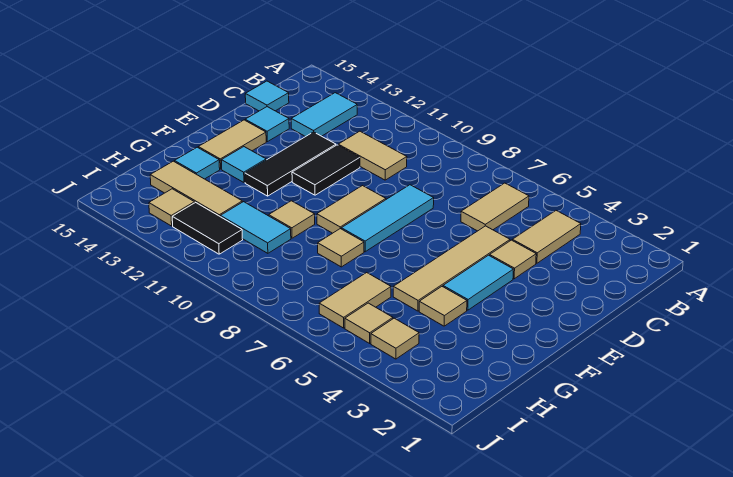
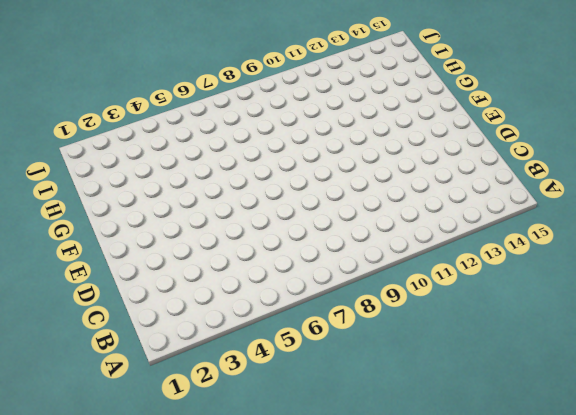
none -> tan 1x2 tile [512,211,581,263]
none -> tan 1x2 tile [461,183,529,231]
none -> cyan 1x2 tile [291,93,357,137]

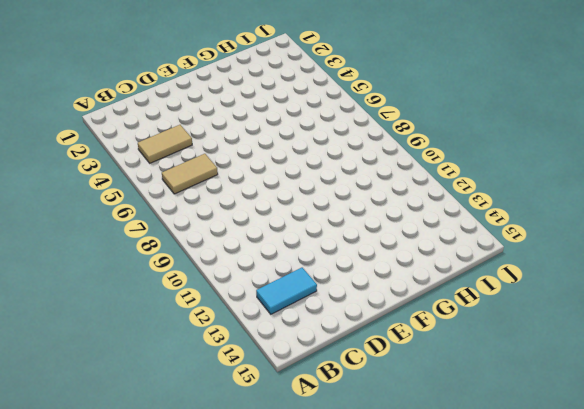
none -> tan 1x2 tile [338,131,407,180]
none -> cyan 1x1 tile [245,81,289,111]
none -> tan 1x1 tile [490,240,536,279]

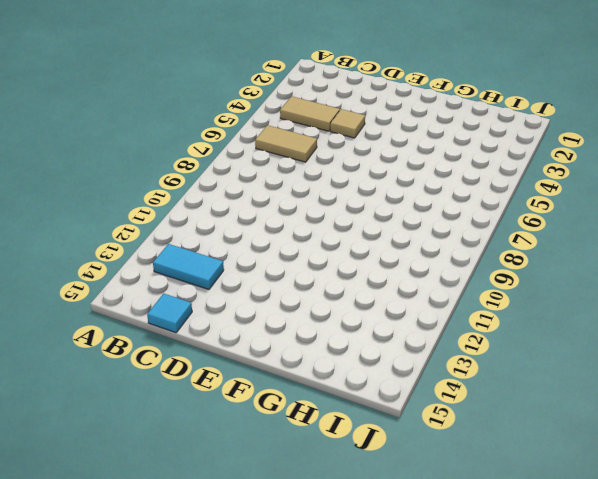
none -> tan 1x2 tile [338,131,407,180]
none -> tan 1x4 tile [393,226,510,311]
none -> cyan 1x3 tile [341,185,434,252]

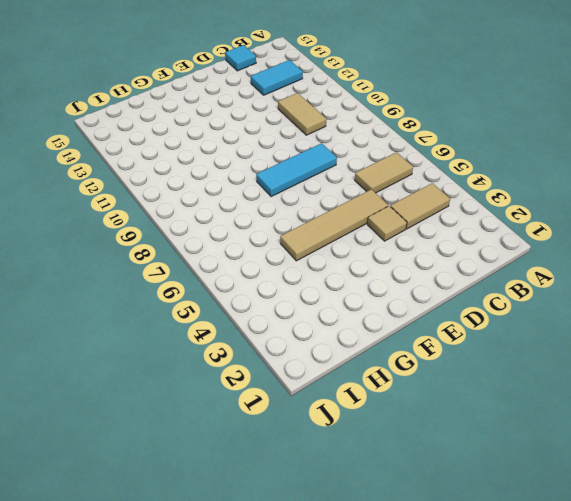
none -> black 1x2 tile [292,145,360,195]
none -> black 1x3 tile [245,132,336,196]
none -> cyan 1x1 tile [245,107,289,142]

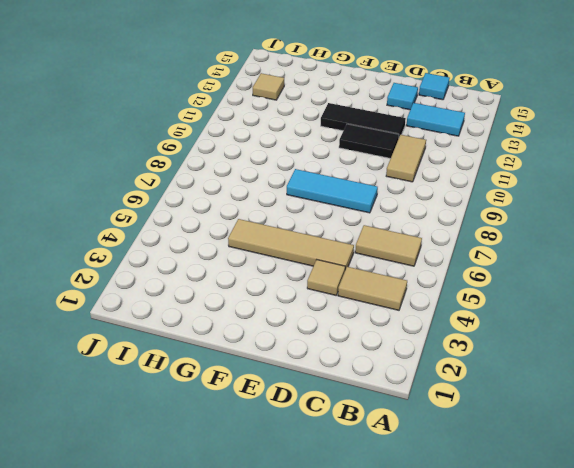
none -> cyan 1x2 tile [443,255,513,310]
none -> tan 1x2 tile [317,186,386,233]
none -> tan 1x2 tile [198,120,266,169]

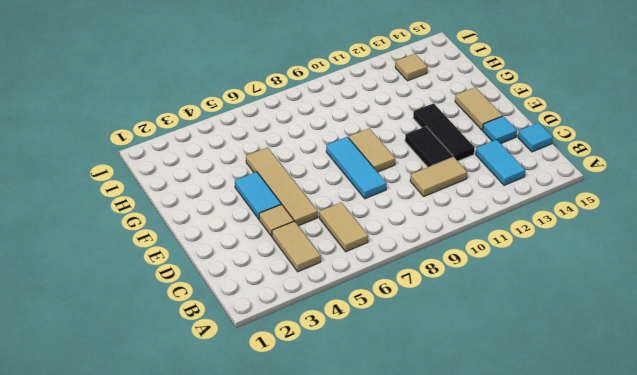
none -> cyan 1x1 tile [221,147,266,183]
none -> tan 1x1 tile [419,287,467,326]
none -> tan 1x1 tile [318,229,364,267]

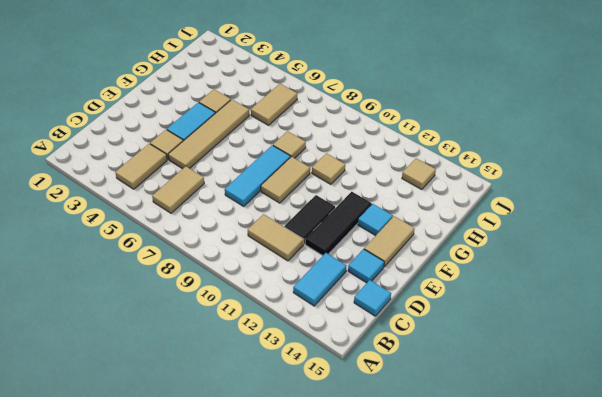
none -> cyan 1x1 tile [174,147,220,179]
none -> cyan 1x2 tile [221,202,291,253]
none -> tan 1x3 tile [150,161,242,217]

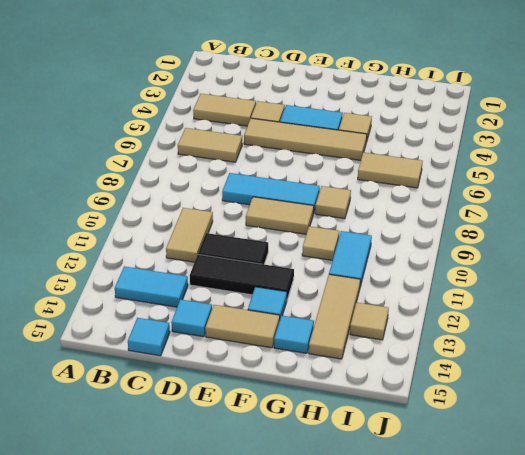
none -> tan 1x1 tile [371,318,419,359]
none -> tan 1x1 tile [345,303,393,343]
none -> black 1x2 tile [172,203,243,254]

